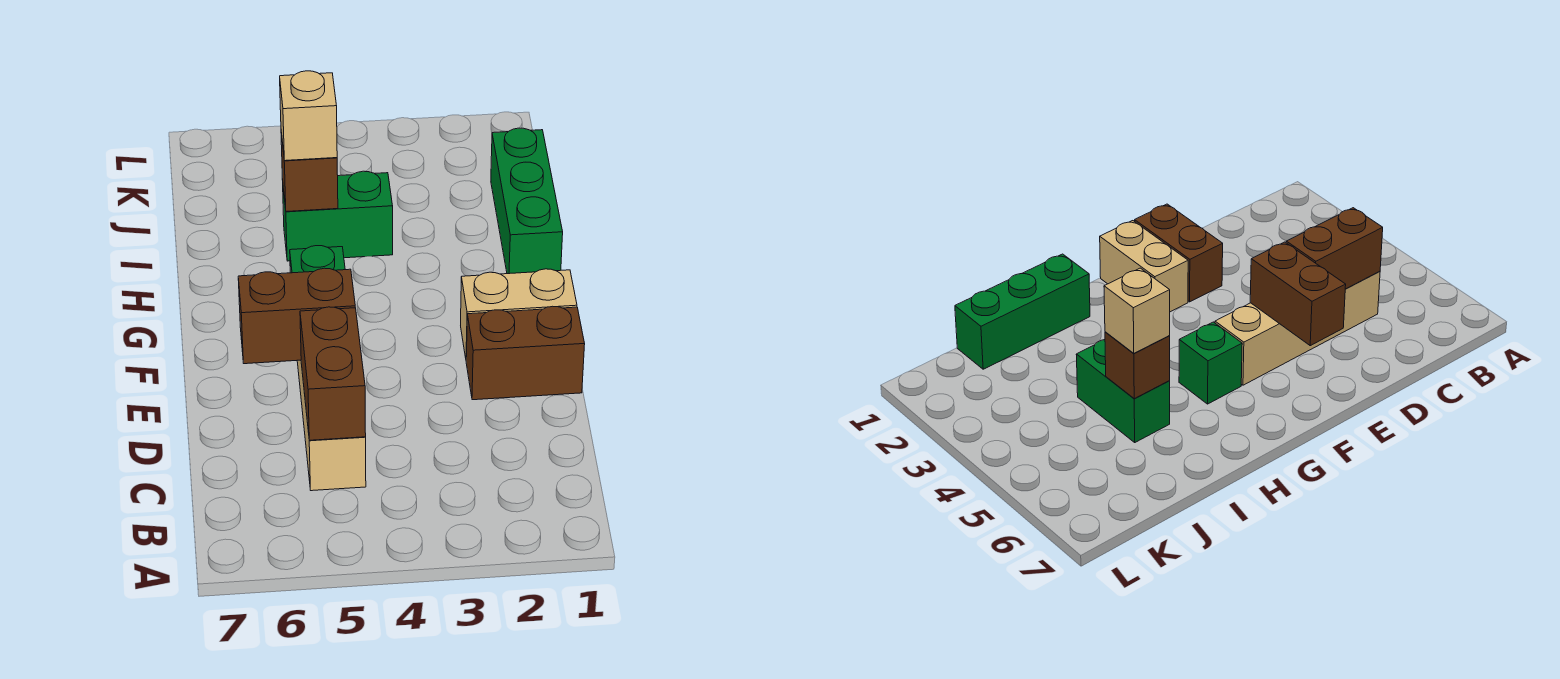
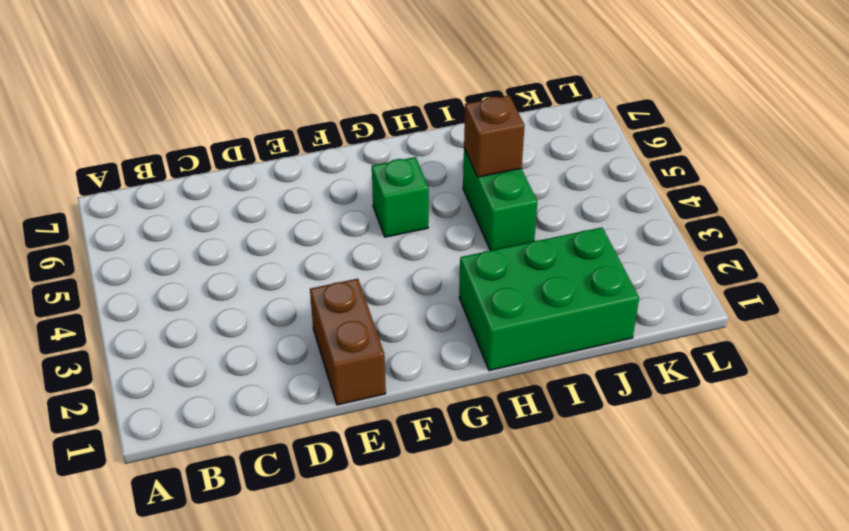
green 2x3 brick [459,227,639,371] -> green 1x3 brick [491,128,563,274]
none -> tan 1x4 brick [297,360,366,491]
none -> tan 1x2 brick [461,269,577,358]

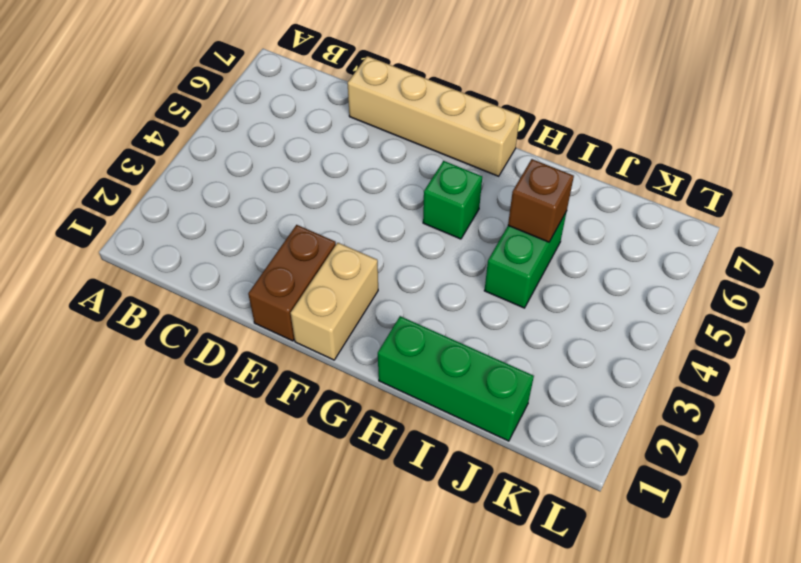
tan 1x4 brick [348,56,520,176] -> tan 1x4 brick moved to [297,360,366,491]
none -> brown 1x2 brick [300,307,366,440]
none -> brown 1x2 brick [238,268,355,364]

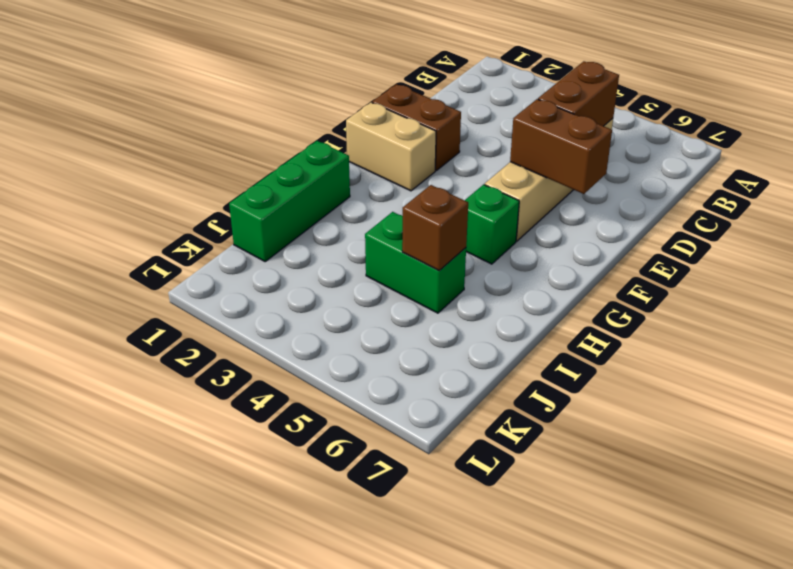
none -> tan 1x1 brick [280,71,337,161]

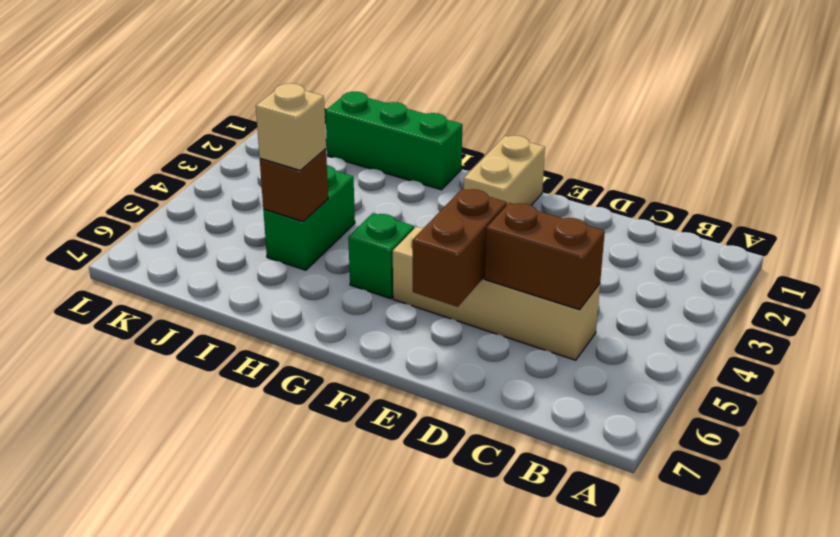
none -> brown 1x2 brick [466,306,585,400]

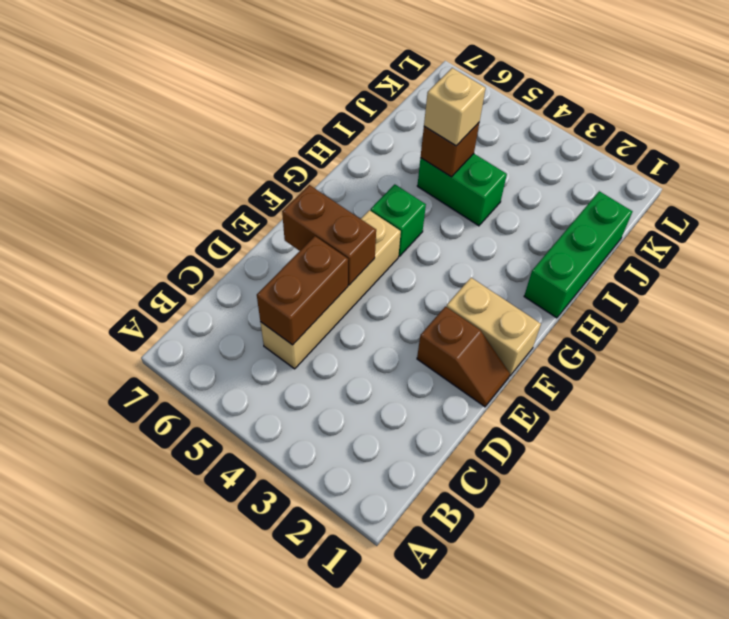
brown 1x2 slope [417,307,510,407] -> brown 1x2 brick [466,306,585,400]

